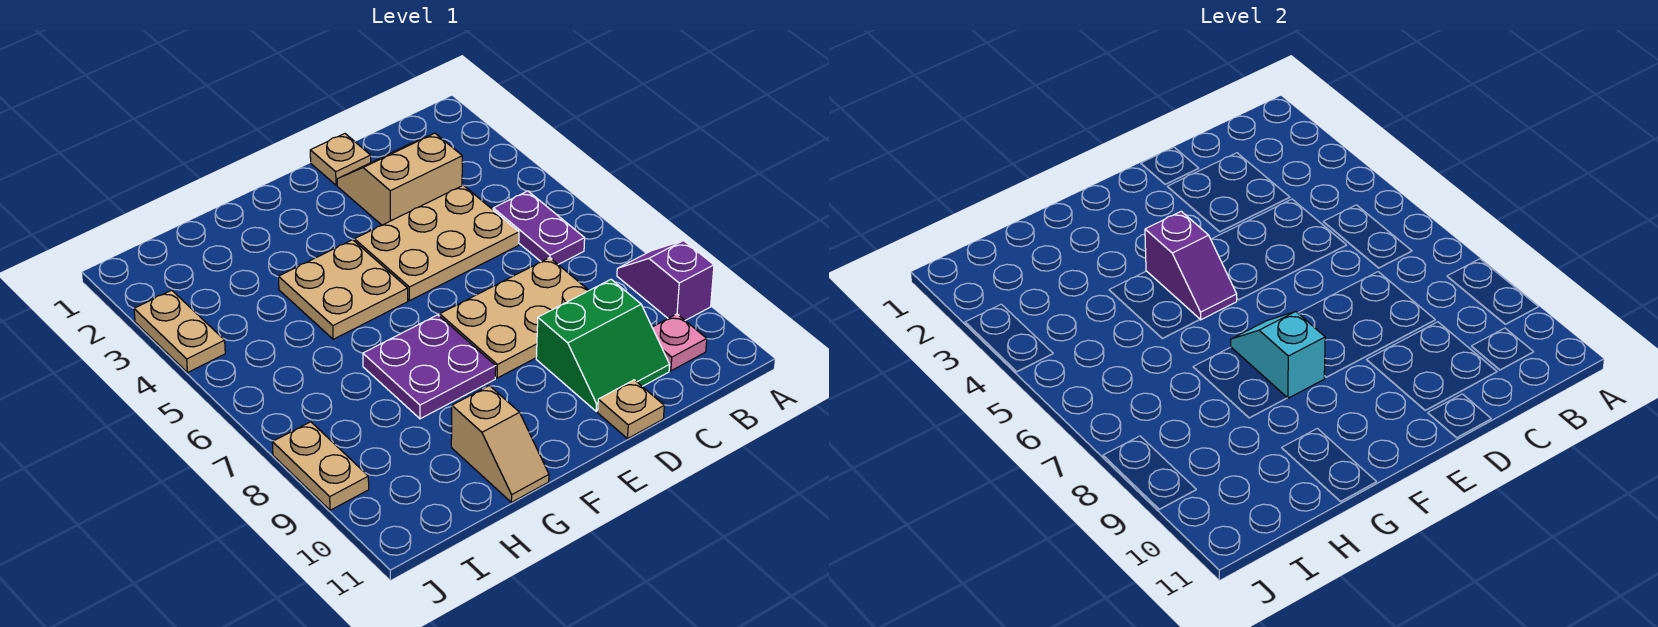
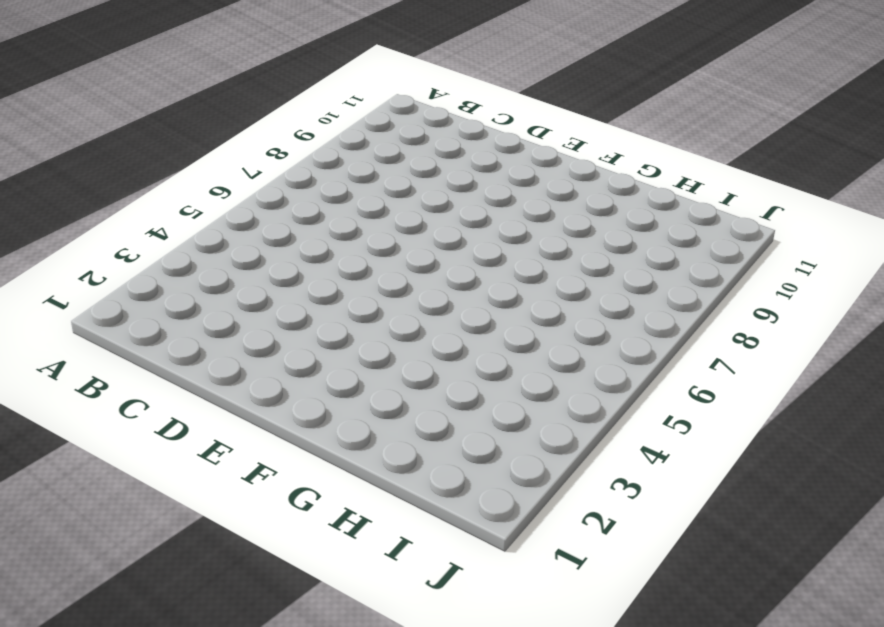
none -> purple 1x2 slope [617,241,714,320]
none -> purple 1x2 plate [493,191,585,264]
none -> pink 1x1 plate [652,314,707,371]

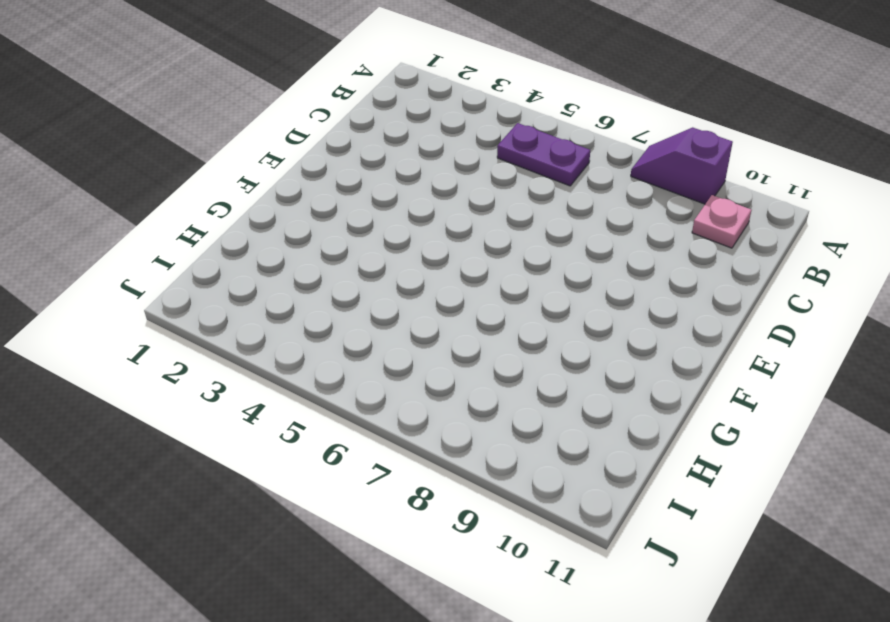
none -> tan 2x2 slope [337,133,462,225]
none -> tan 2x3 plate [355,185,519,301]
none -> tan 2x3 plate [440,258,589,378]

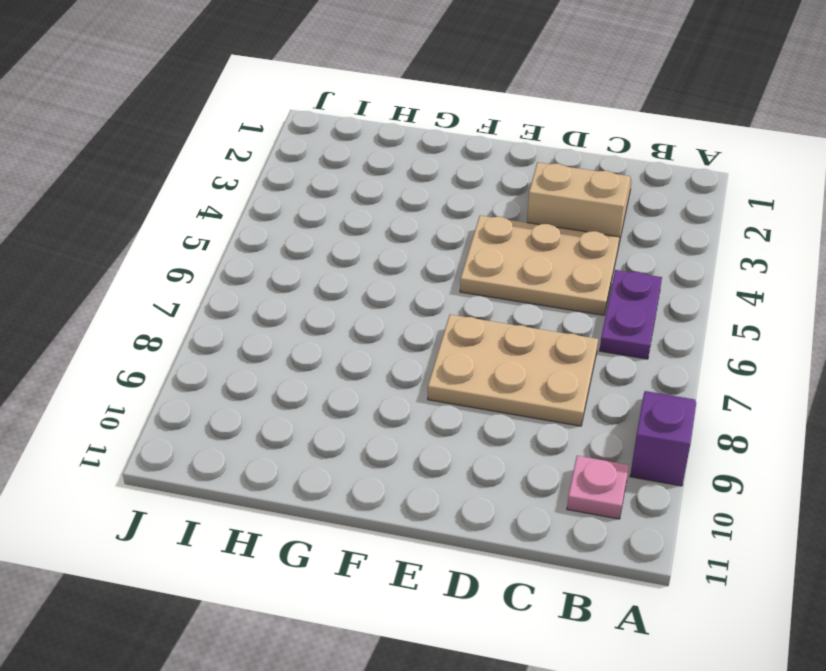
none -> green 2x2 slope [536,279,670,411]
none -> tan 1x1 plate [310,134,371,185]
none -> tan 1x1 plate [598,380,664,439]

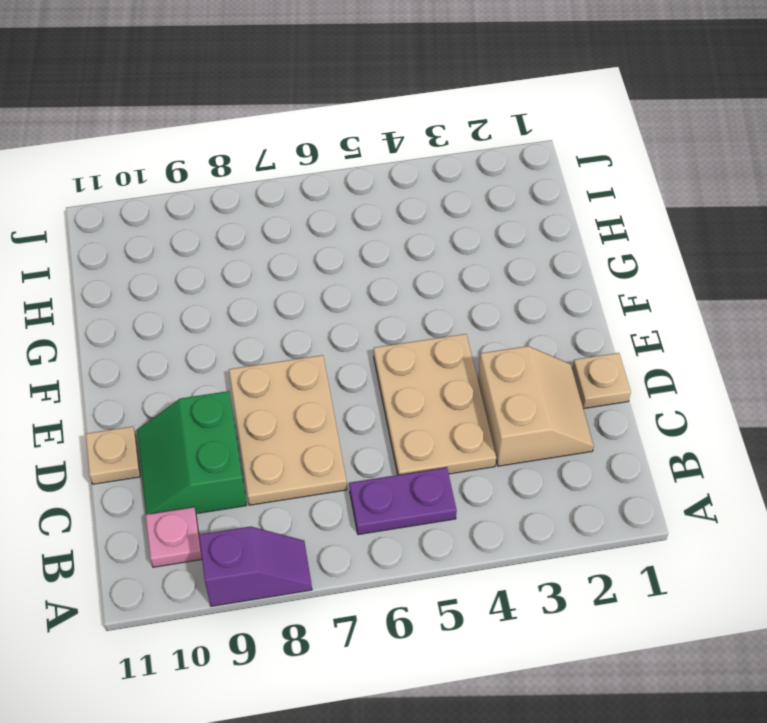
none -> tan 2x2 plate [278,240,408,339]
none -> purple 2x2 plate [363,315,496,419]
none -> tan 1x2 slope [451,386,549,502]

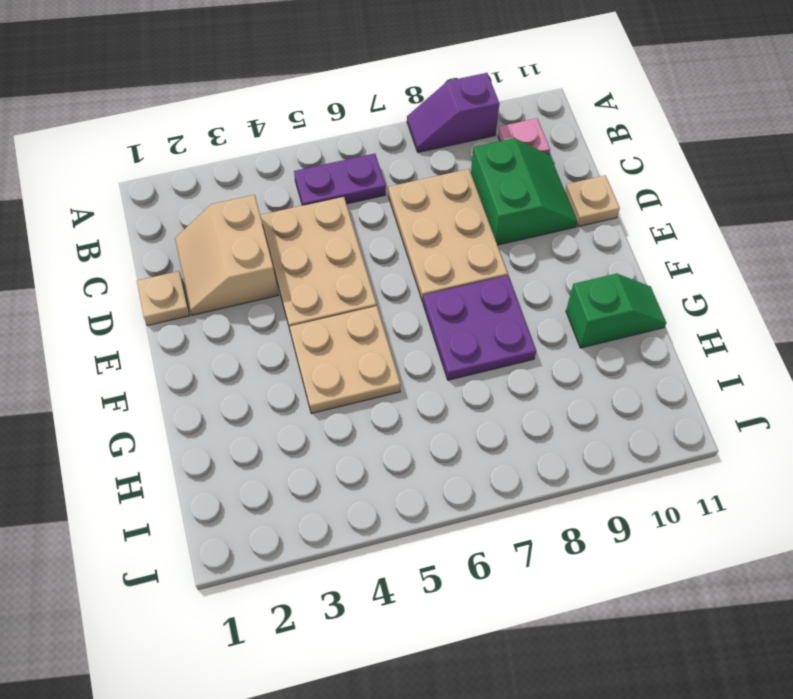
green 1x2 slope [566,273,666,348] -> tan 1x2 slope [451,386,549,502]
none -> tan 1x2 plate [134,290,225,372]
none -> tan 1x2 plate [272,422,369,510]
none -> purple 1x2 slope [1145,211,1237,320]

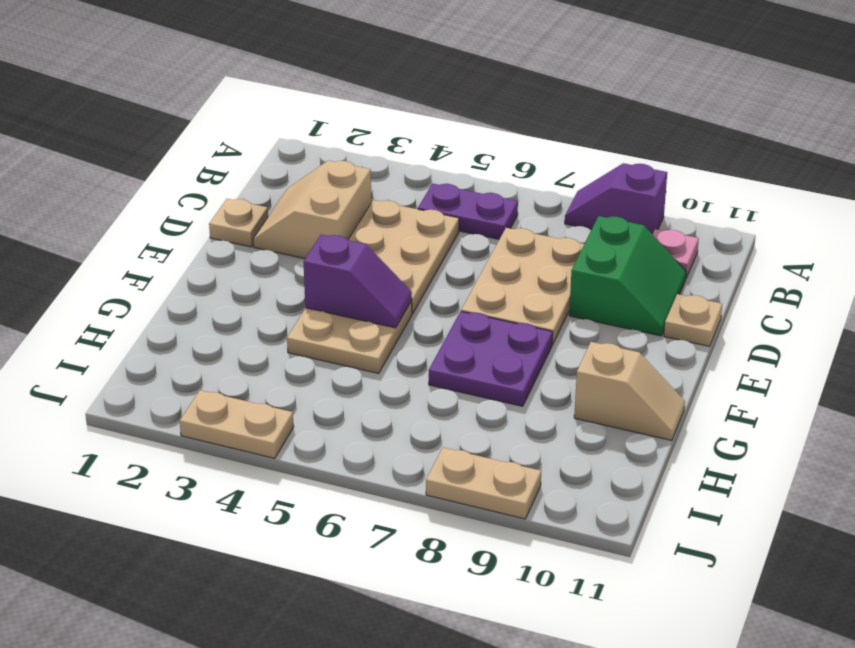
none -> cyan 1x2 slope [1231,311,1325,398]

